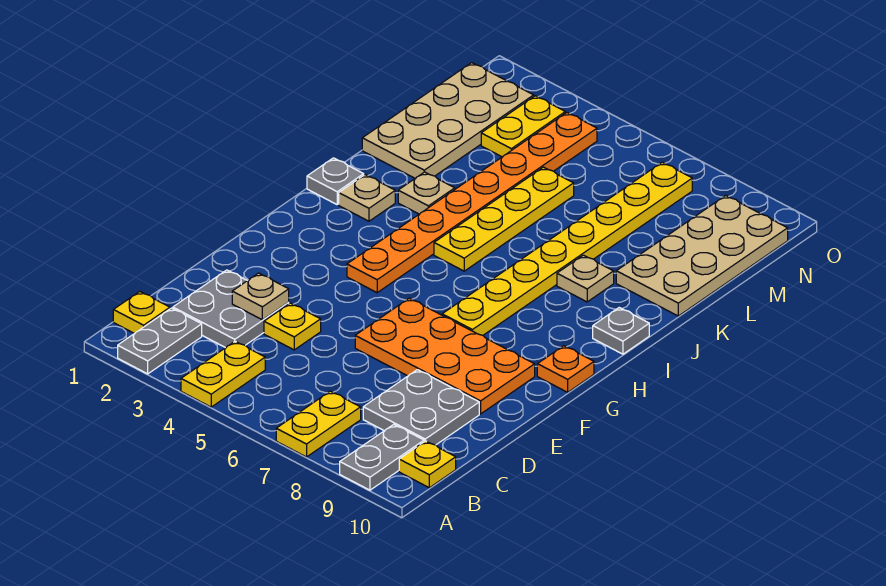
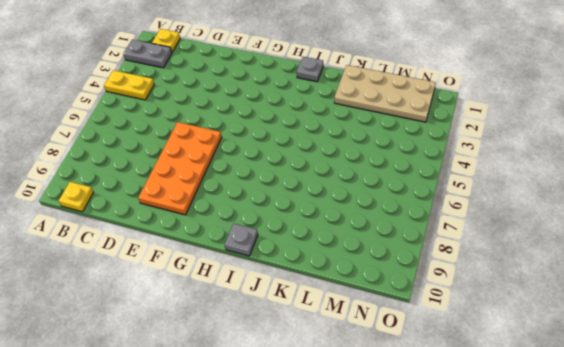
none -> yellow 1x2 plate [276,391,361,457]
none -> grey 1x2 plate [340,424,424,490]
none -> grey 2x2 plate [173,270,289,348]

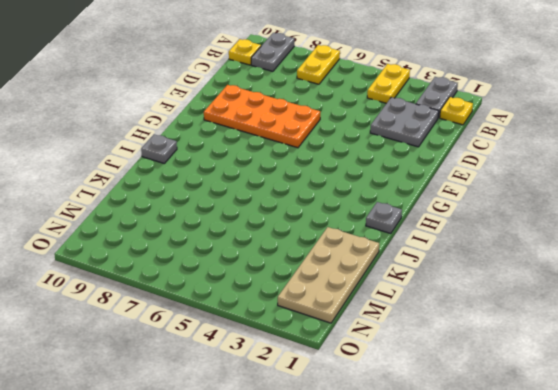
none -> grey 2x2 plate [363,370,479,445]
none -> yellow 1x1 plate [264,303,321,350]
none -> orange 1x8 plate [347,113,597,293]

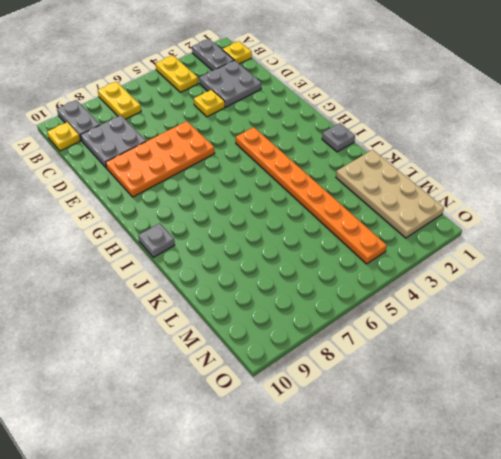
none -> yellow 1x8 plate [442,162,692,335]
none -> orange 1x1 plate [537,346,594,392]
none -> tan 1x1 plate [339,175,395,221]

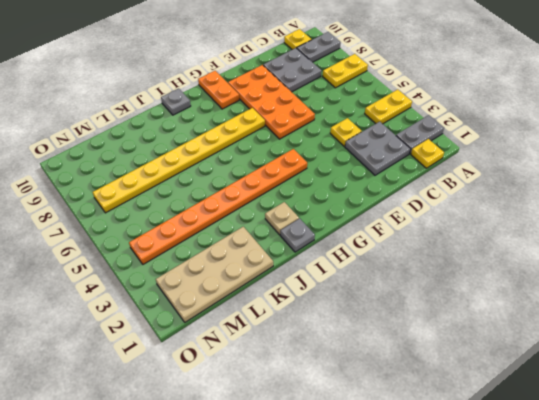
orange 1x2 plate [198,71,239,109] -> orange 1x1 plate [537,346,594,392]
none -> yellow 1x4 plate [434,167,574,271]
none -> tan 1x1 plate [398,172,455,214]
none -> tan 1x1 plate [557,255,614,302]

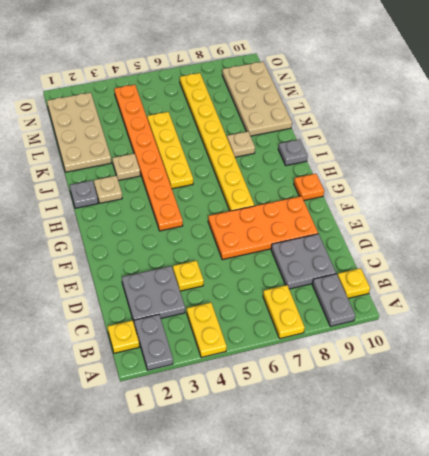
none -> yellow 1x2 plate [481,96,565,157]
none -> tan 1x1 plate [232,273,289,320]

